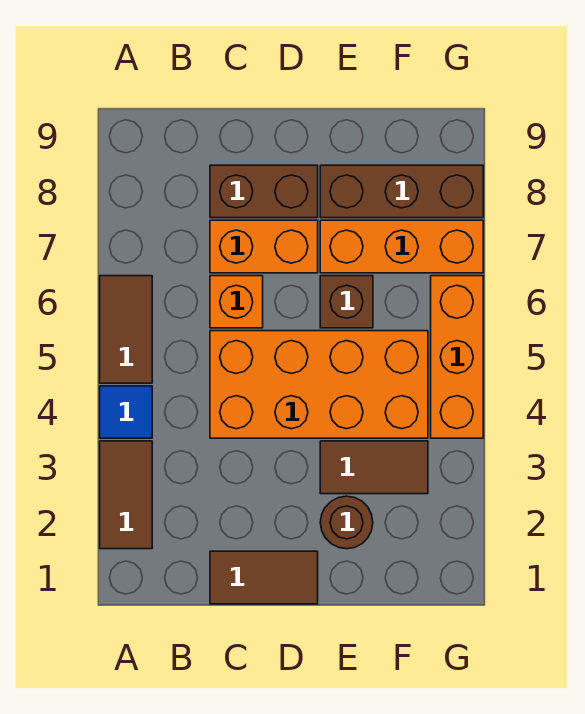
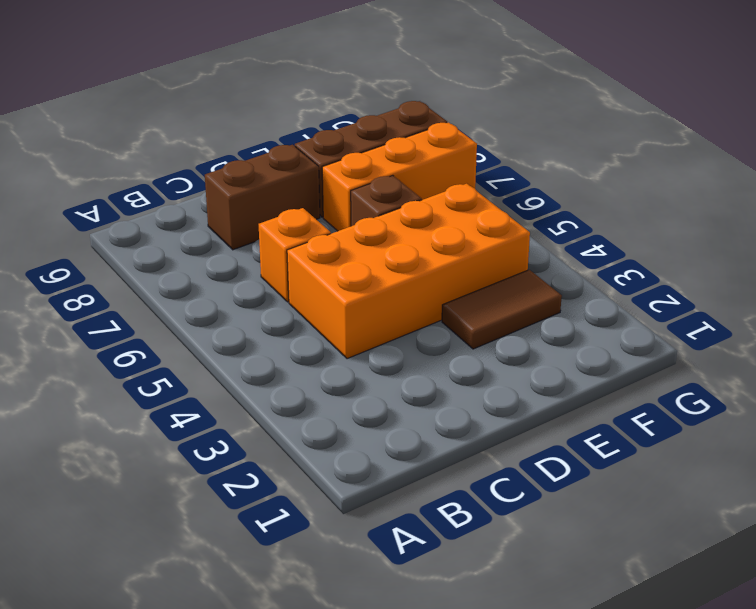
none -> brown 1x2 tile [100,441,152,549]
none -> blue 1x1 tile [100,386,152,438]
none -> brown 1x2 tile [100,276,152,383]

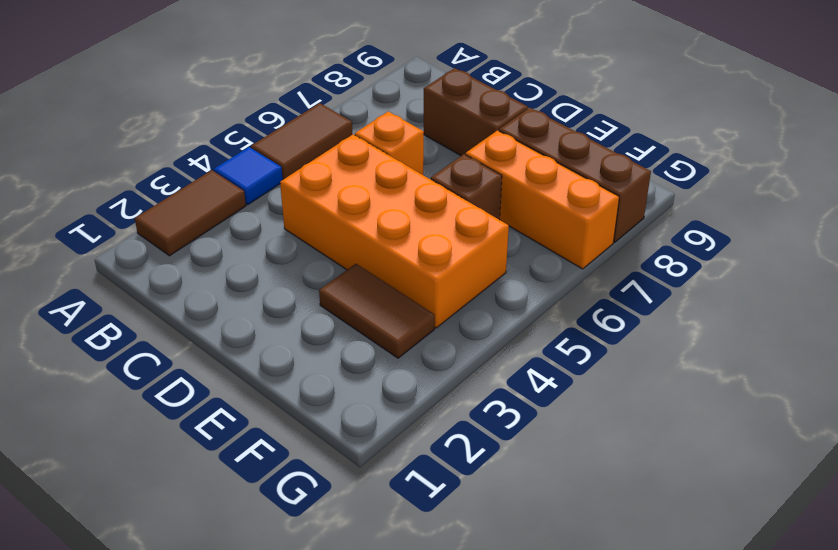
none -> brown 1x2 tile [210,551,318,604]
none -> orange 1x2 brick [210,220,318,273]
none -> brown 1x1 round brick [320,496,373,549]

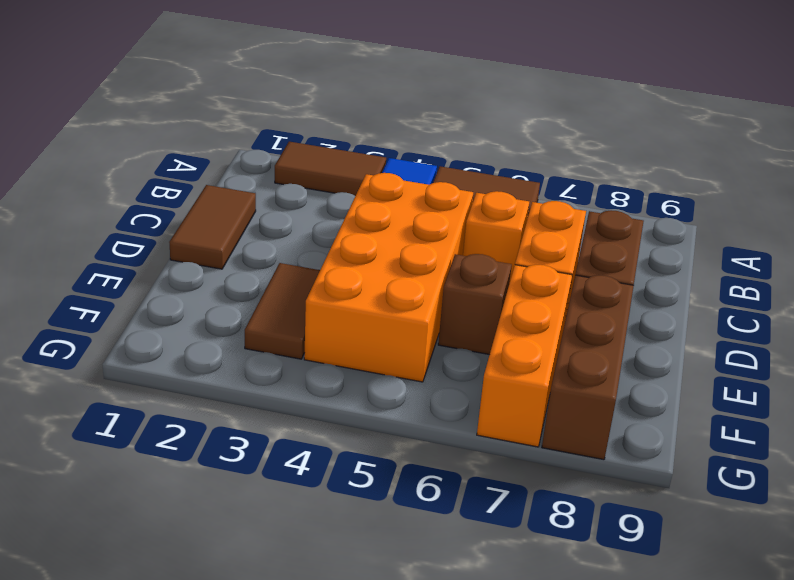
none -> brown 1x1 round brick [320,496,373,549]
none -> orange 1x3 brick [431,276,483,438]

